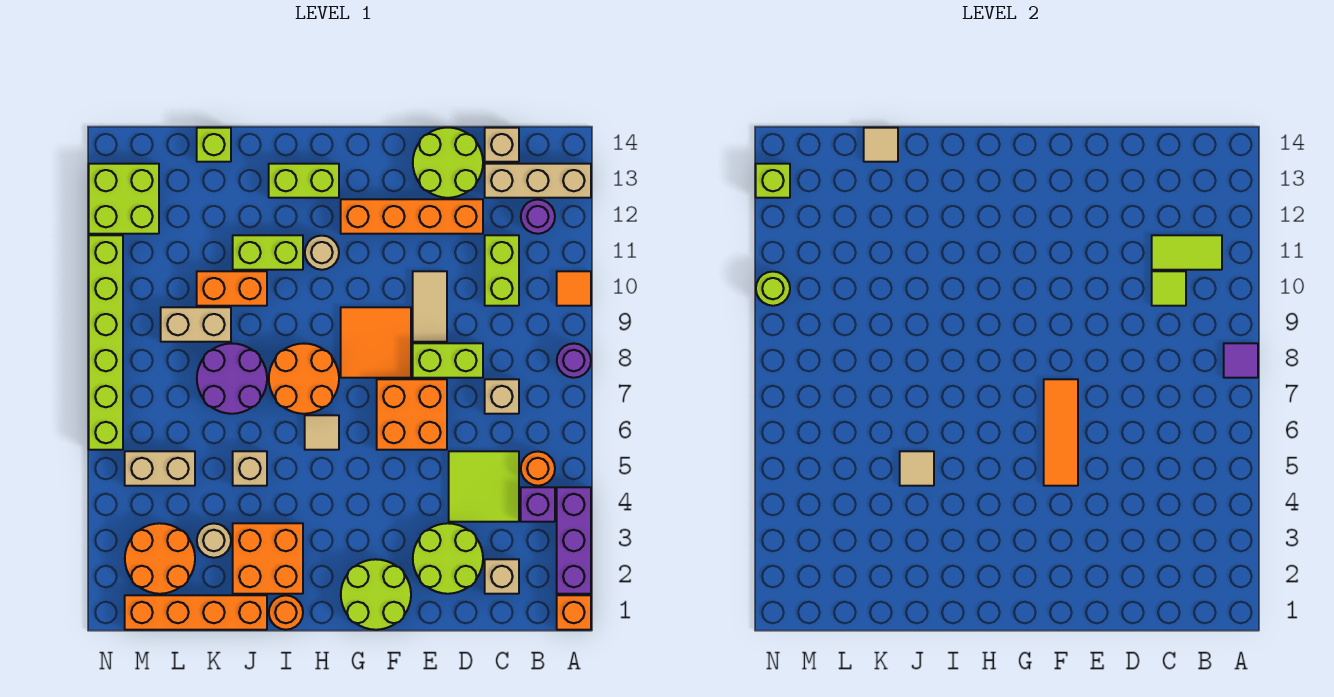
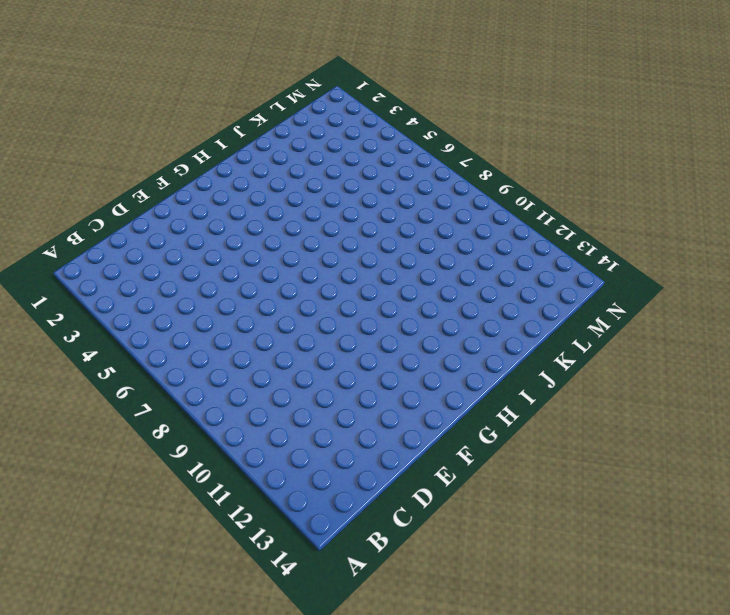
none -> orange 1x1 brick [557,595,591,630]
none -> purple 1x3 brick [557,487,591,594]
none -> purple 1x1 round brick [557,344,591,378]
none -> orange 1x1 tile [557,271,591,306]

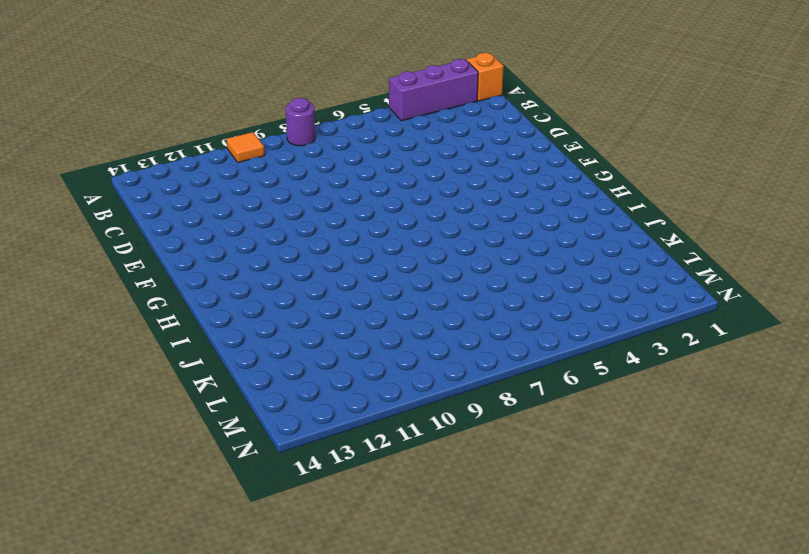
none -> tan 1x3 brick [485,164,591,198]
none -> purple 1x1 brick [521,487,555,522]
none -> orange 1x1 round brick [521,452,555,486]
none -> purple 1x1 round brick [521,200,555,234]

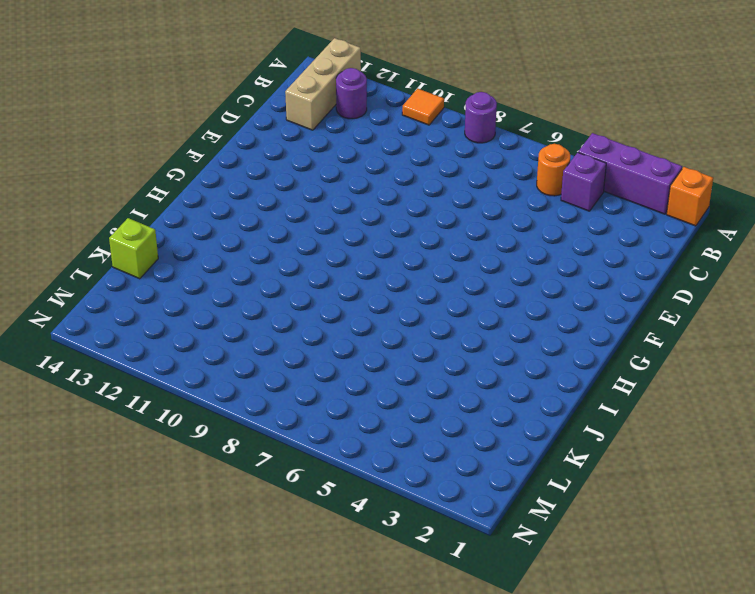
none -> tan 1x1 brick [485,559,519,594]
none -> lime 2x2 tile [449,451,519,522]
none -> tan 1x1 brick [485,379,519,414]
none -> lime 1x2 brick [485,235,519,306]

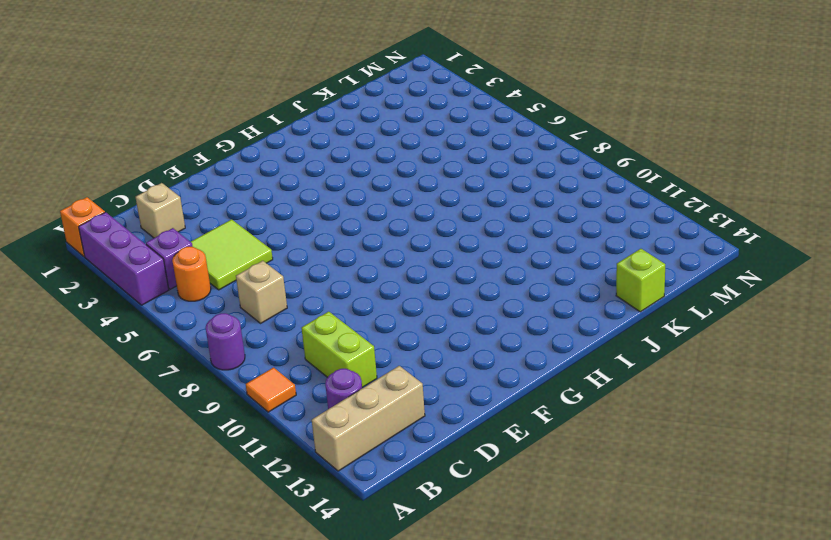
none -> tan 1x1 brick [485,128,519,162]
none -> lime 2x2 round brick [413,523,483,594]
none -> lime 1x2 brick [413,343,483,378]
none -> orange 1x4 brick [341,199,483,234]

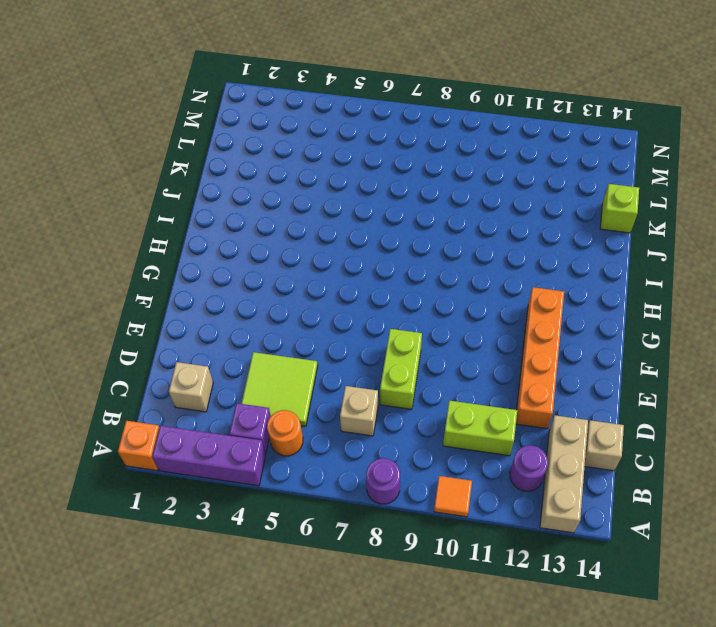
none -> lime 2x2 round brick [413,523,483,594]
none -> lime 2x2 round brick [413,128,483,198]
none -> orange 2x2 brick [377,379,447,450]
none -> tan 1x2 tile [413,271,447,342]

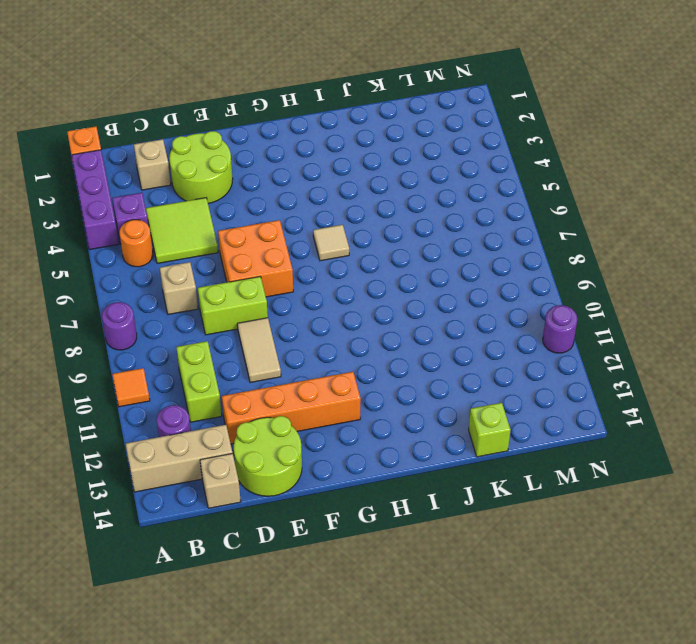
purple 1x1 round brick [543,305,577,353] -> lime 1x6 brick [89,235,123,450]
none -> lime 2x2 round brick [341,559,411,630]
none -> orange 2x2 tile [341,307,411,378]
none -> orange 2x2 round brick [269,344,339,414]
none -> tan 1x1 round brick [305,236,339,270]

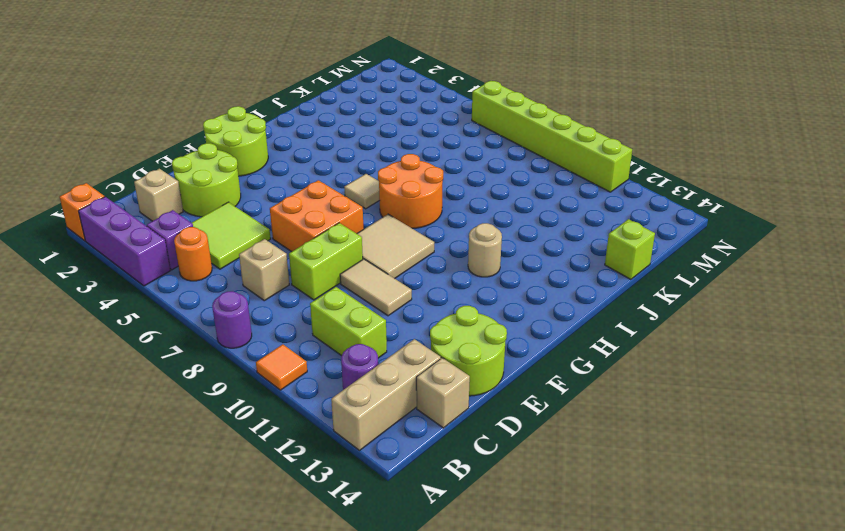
tan 2x2 tile [357,214,434,279] -> orange 2x2 tile [341,307,411,378]
none -> orange 1x4 brick [341,199,483,234]
none -> lime 1x2 brick [269,164,339,198]
none -> orange 1x1 round brick [269,595,303,630]
none -> orange 2x2 brick [233,523,303,594]

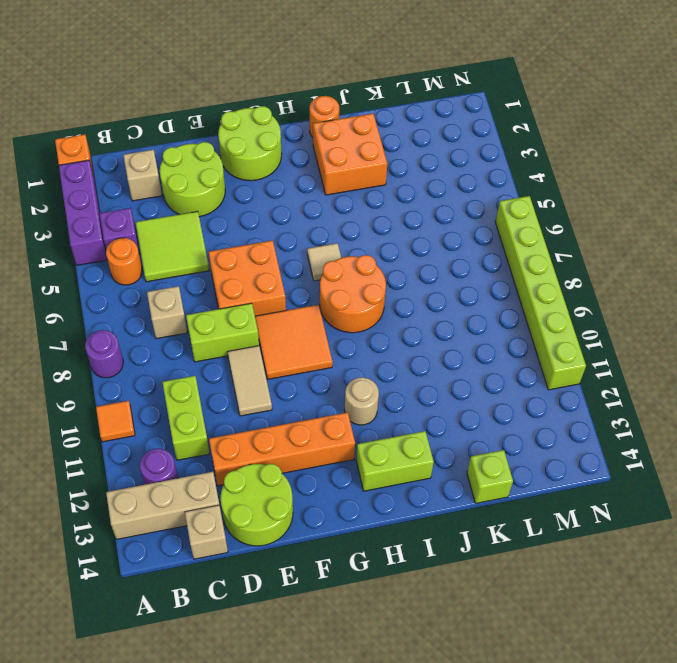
none -> lime 1x2 brick [233,235,303,270]
none -> orange 1x4 brick [125,595,267,630]
none -> tan 1x1 brick [233,451,267,486]
none -> purple 2x2 round brick [197,344,267,414]

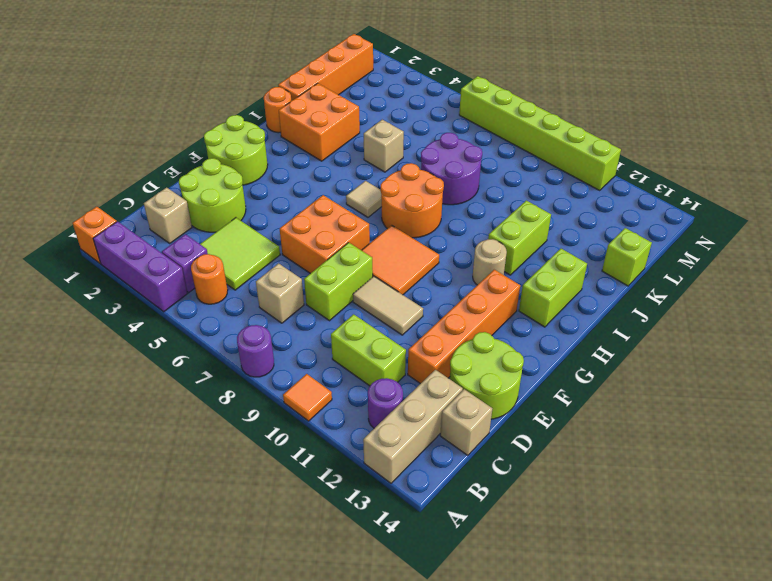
none -> orange 1x2 brick [197,271,267,306]
none -> tan 1x1 round brick [197,524,231,558]
none -> tan 1x2 brick [161,307,231,342]
none -> orange 2x2 round brick [125,523,195,594]

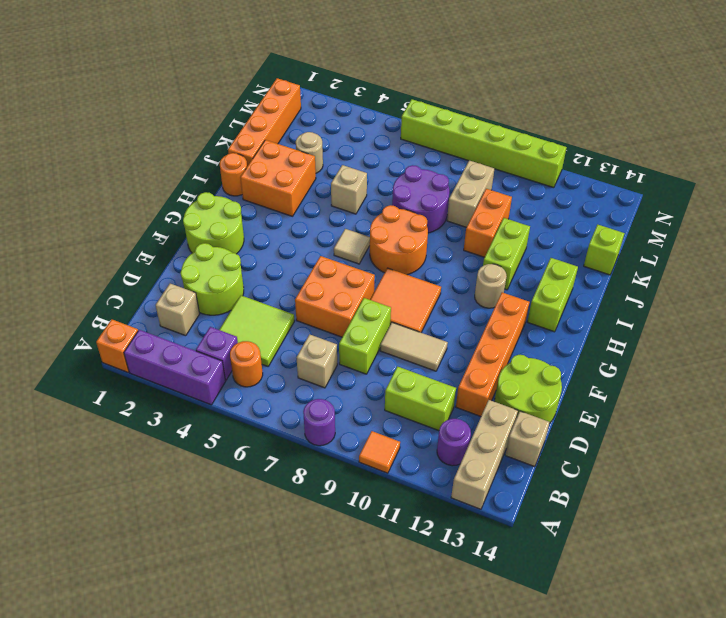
none -> orange 2x2 round brick [125,523,195,594]
none -> tan 1x2 brick [125,451,195,486]
none -> lime 2x2 brick [89,164,159,234]
none -> purple 1x1 tile [1224,343,1258,378]

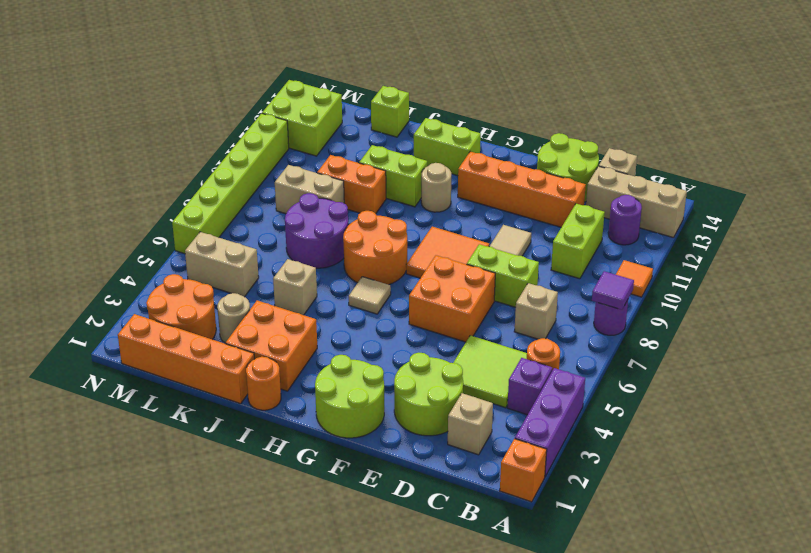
none -> lime 1x2 tile [1152,235,1222,270]
none -> lime 1x1 tile [1152,271,1186,306]
none -> orange 1x3 tile [1044,379,1078,486]
none -> tan 1x1 tile [900,451,934,486]

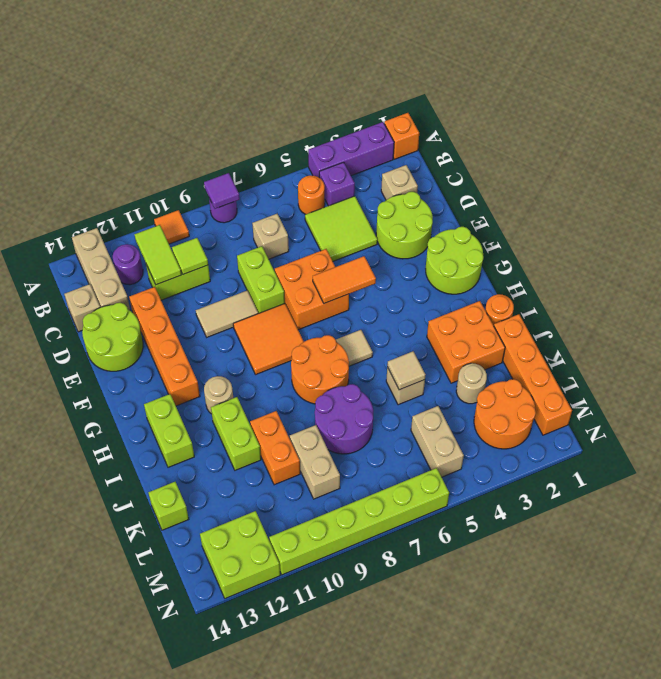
orange 1x2 tile [313,256,376,303] -> orange 1x3 tile [1044,379,1078,486]
none -> tan 1x1 tile [864,128,898,162]
none -> lime 1x1 round brick [756,272,790,306]
none -> lime 1x1 brick [756,164,790,198]

